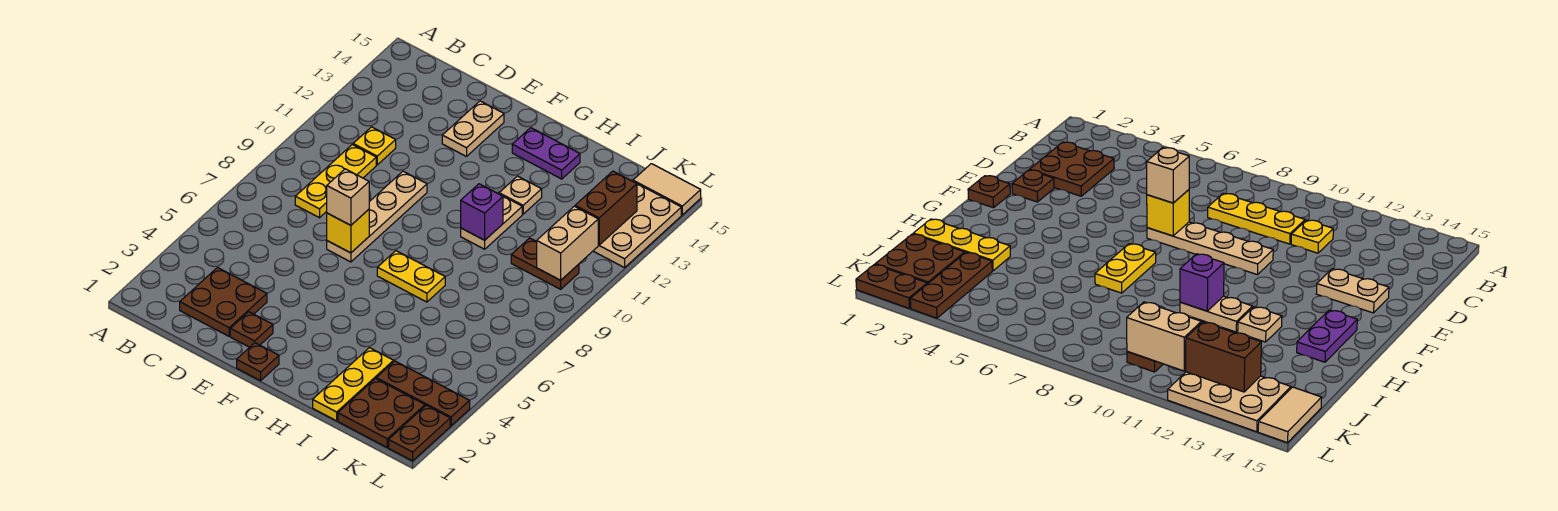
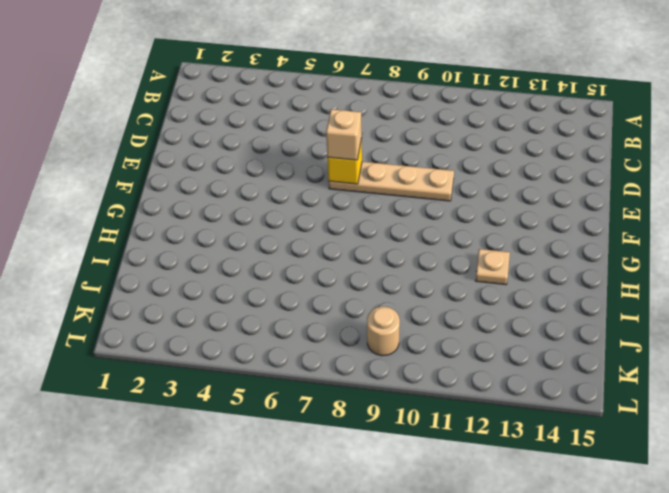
tan 1x1 round brick [367,307,400,356] -> none
none -> brown 2x2 plate [180,268,267,336]
none -> yellow 1x3 plate [295,144,376,218]
none -> yellow 1x1 plate [353,127,396,165]

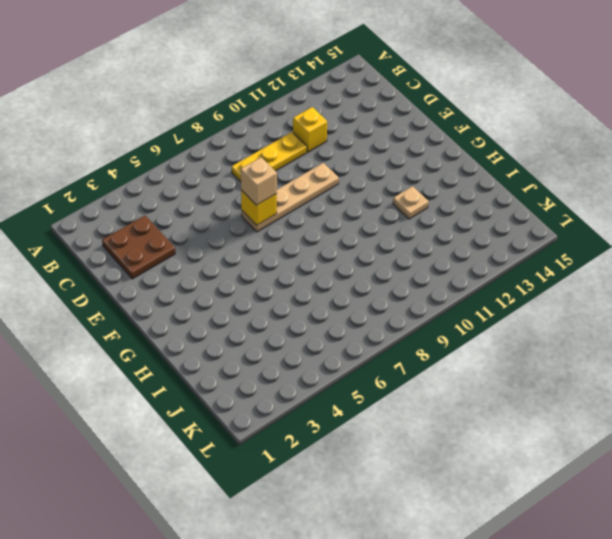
yellow 1x1 brick [293,107,327,152] -> yellow 1x1 plate [353,127,396,165]
none -> brown 1x1 plate [230,312,273,347]
none -> tan 1x2 plate [442,101,504,157]
none -> brown 1x1 plate [237,343,279,381]

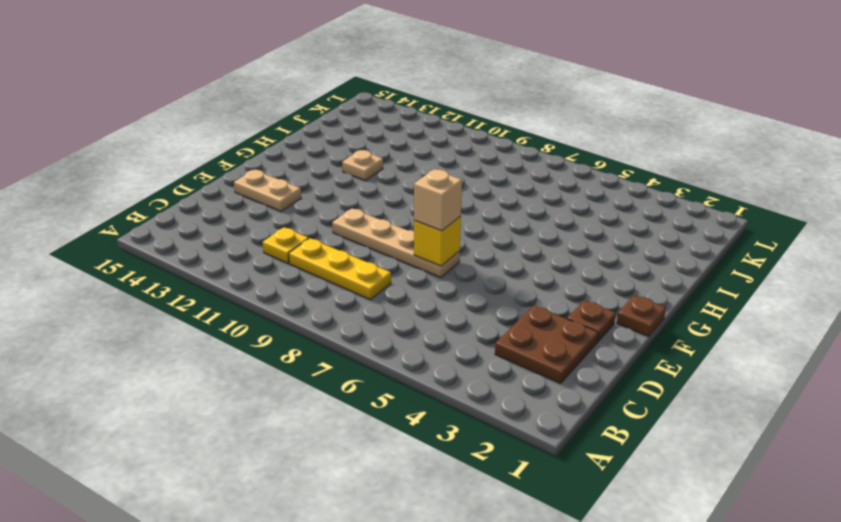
none -> yellow 1x2 plate [377,251,445,302]
none -> purple 1x2 plate [512,128,580,179]
none -> tan 1x2 plate [461,196,522,249]

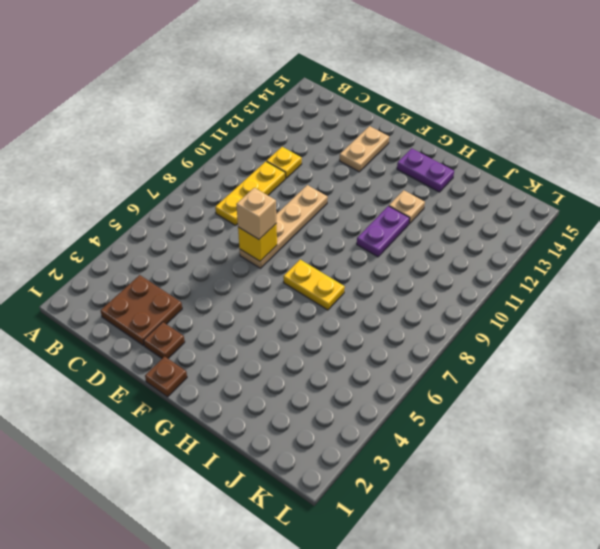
purple 1x2 plate [357,206,410,257] -> tan 1x2 plate [461,196,522,249]
none -> yellow 1x3 plate [313,348,394,421]
none -> brown 2x2 plate [338,379,425,447]
none -> brown 1x3 plate [376,361,470,426]

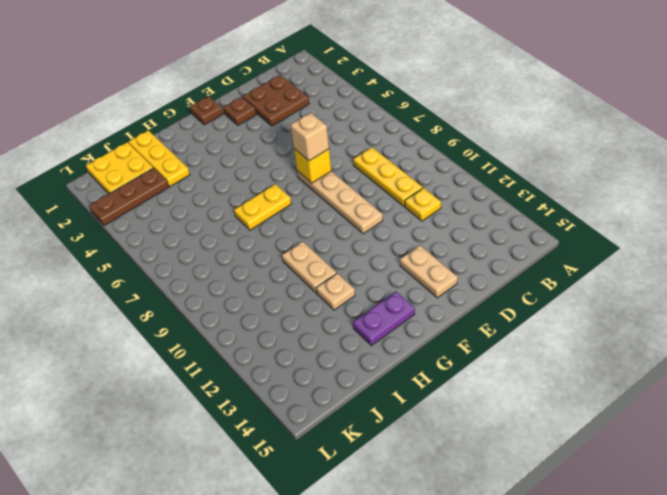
yellow 2x2 plate [86,142,153,194] -> brown 2x2 plate [338,379,425,447]
none -> brown 1x2 plate [511,238,579,289]
none -> tan 2x3 plate [594,184,681,268]
none -> tan 1x2 tile [633,164,701,215]

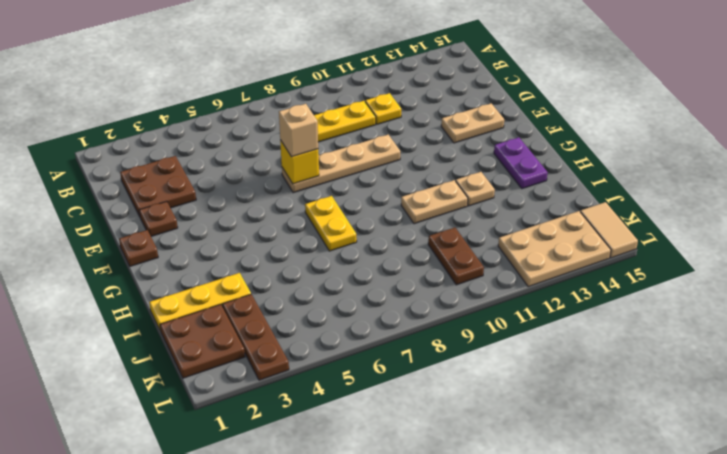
none -> brown 1x2 plate [389,405,450,461]
none -> purple 1x1 brick [461,184,503,240]
none -> tan 1x2 brick [537,206,598,280]

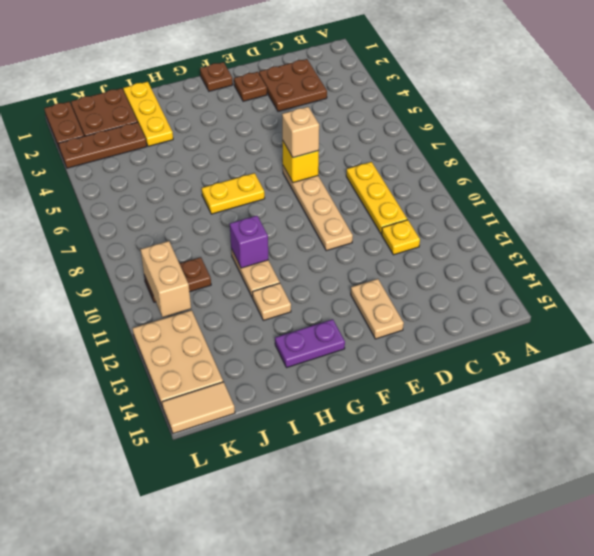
none -> brown 1x2 brick [575,171,637,245]

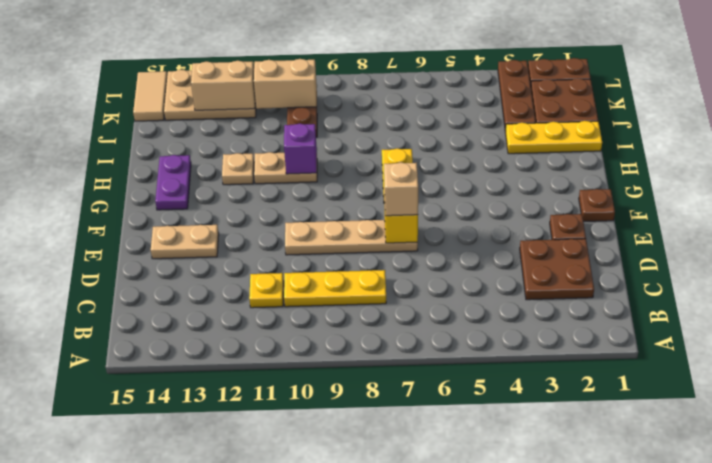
tan 1x2 brick [191,61,255,110] -> brown 1x2 brick [575,171,637,245]

